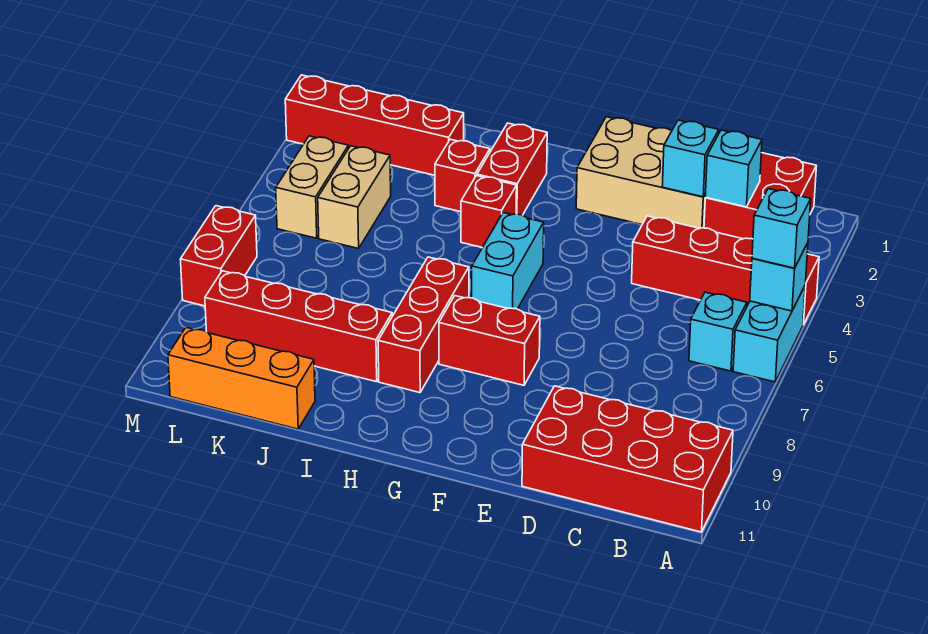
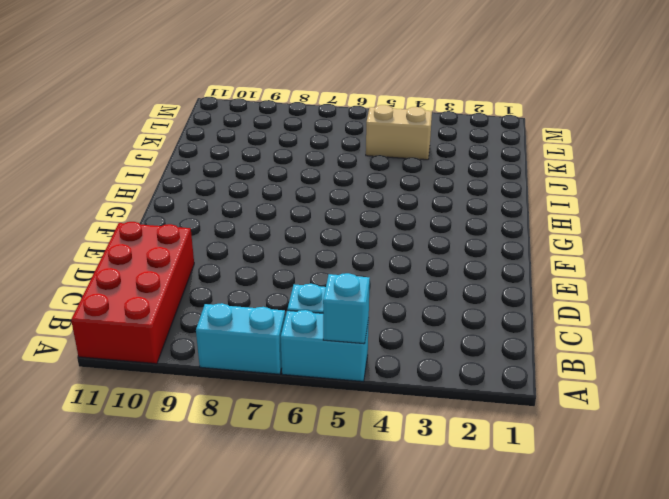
cyan 1x2 brick [196,303,285,374] -> cyan 1x2 brick moved to [472,213,544,309]
none -> red 1x4 brick [632,216,819,325]
none -> red 2x2 brick [704,153,816,239]
none -> tan 2x3 brick [576,117,706,228]

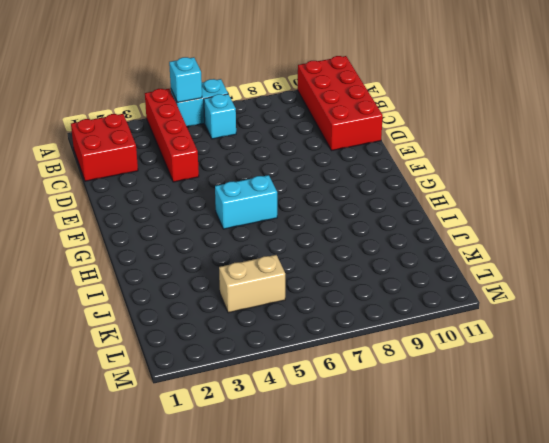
none -> tan 2x3 brick [576,117,706,228]
none -> red 1x2 brick [439,296,540,385]
none -> red 1x2 brick [477,123,547,215]

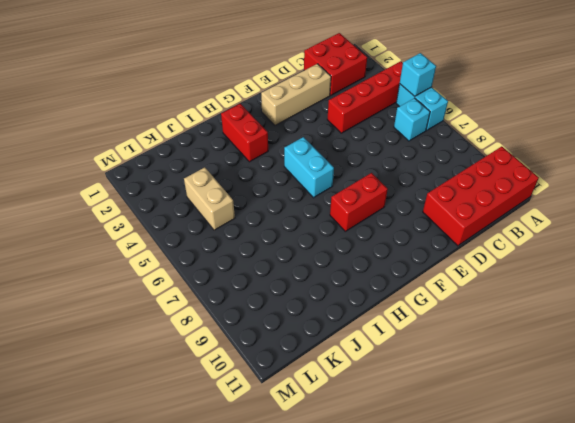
tan 1x3 brick [261,64,331,125] -> tan 2x3 brick [576,117,706,228]
none -> red 1x1 brick [461,176,517,248]
none -> red 1x3 brick [378,257,469,393]
none -> red 1x1 brick [435,139,490,212]

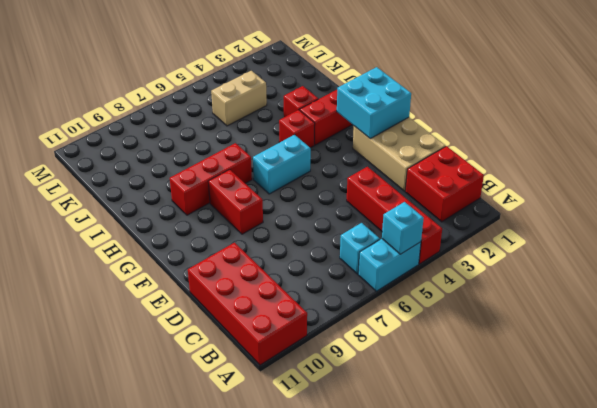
cyan 2x2 brick [337,67,411,139] -> none
none -> red 1x4 brick [205,271,392,382]
none -> red 1x4 brick [285,75,464,175]
none -> orange 1x3 brick [168,328,315,429]

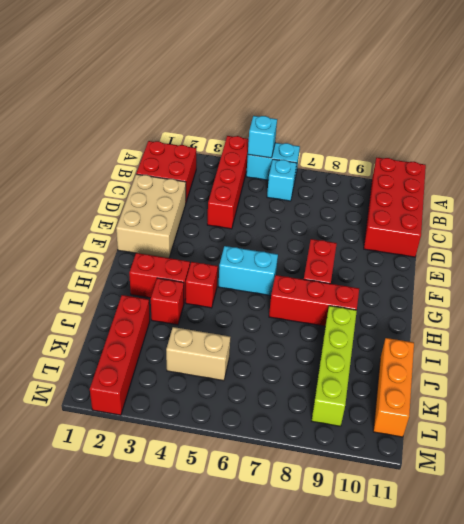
lime 1x4 brick [312,306,357,426] -> red 1x4 brick [205,271,392,382]
none -> tan 1x2 brick [276,136,349,238]
none -> red 1x2 brick [180,206,257,306]
none -> cyan 1x1 brick [705,130,762,207]

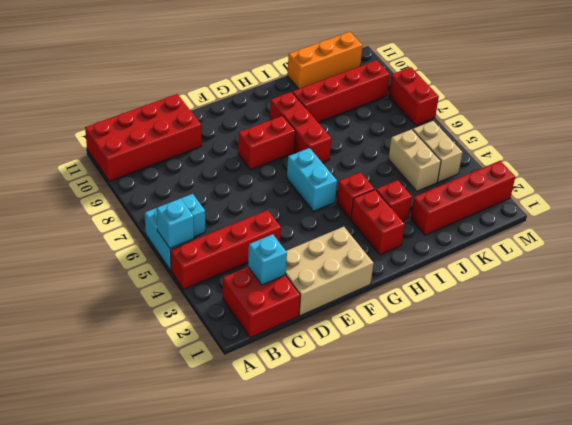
none -> cyan 1x1 brick [662,120,719,197]
none -> cyan 1x1 brick [752,189,811,268]

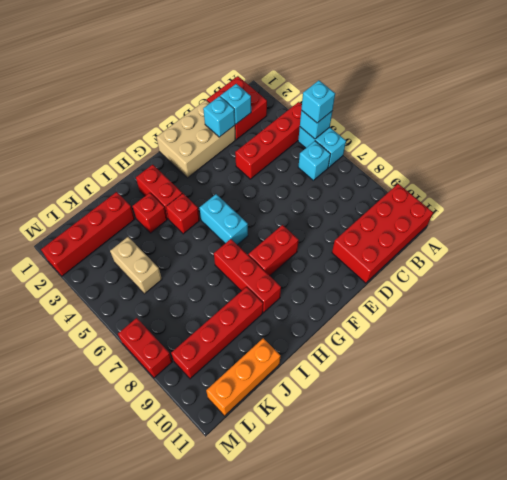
none -> tan 1x2 brick [276,136,349,238]

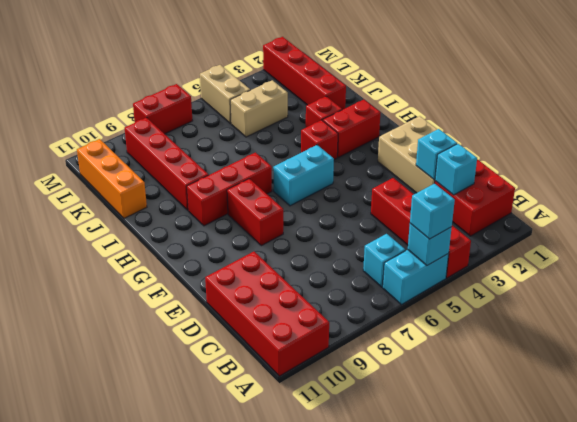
tan 1x2 brick [200,65,250,124] -> tan 1x2 brick turned to [276,136,349,238]

